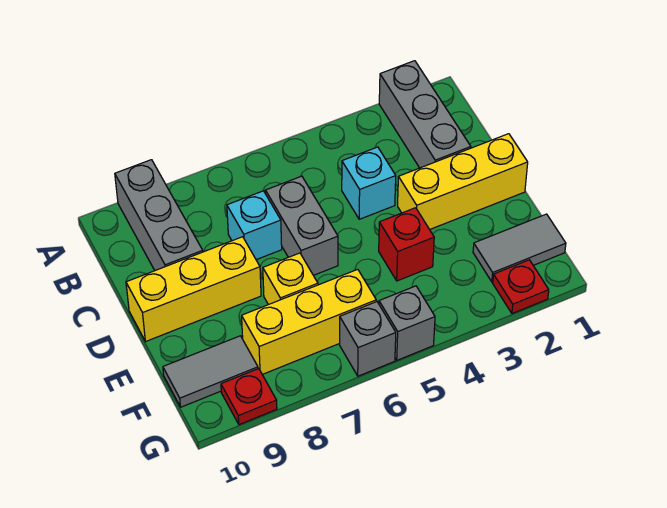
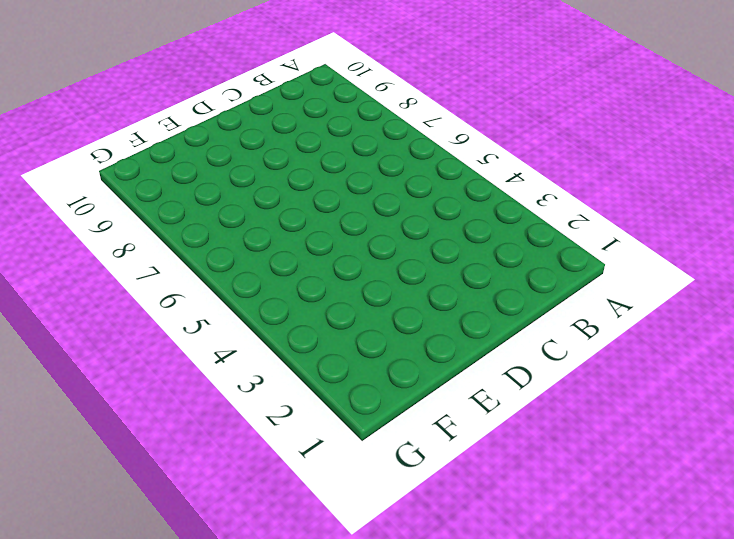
none -> grey 1x3 brick [379,61,471,168]
none -> grey 1x3 brick [115,160,203,270]
none -> cyan 1x1 brick [342,147,396,219]

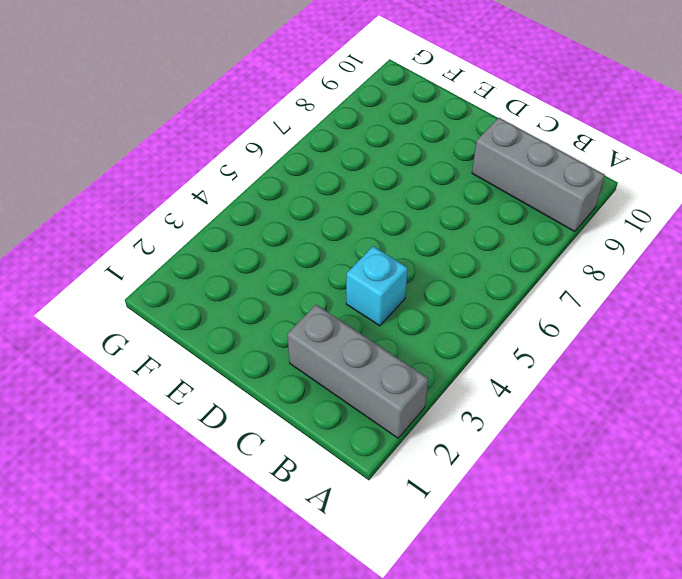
none -> grey 1x2 brick [266,176,338,275]
none -> cyan 1x1 brick [227,191,282,260]
none -> yellow 1x3 brick [398,134,528,230]

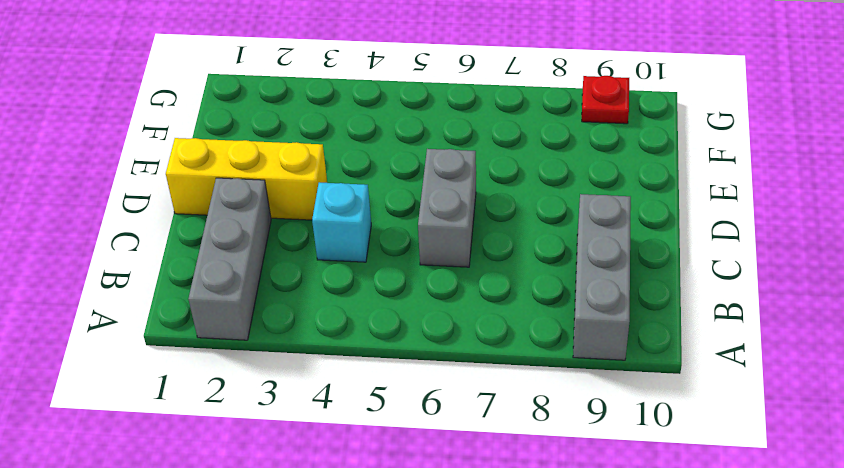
none -> cyan 1x1 brick [227,191,282,260]
none -> yellow 1x3 brick [126,237,261,342]
none -> red 1x1 brick [379,208,434,281]

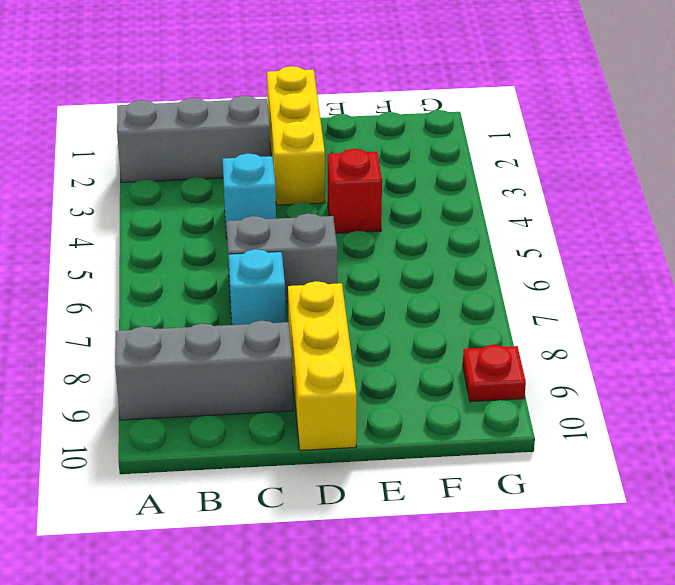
none -> yellow 1x1 brick [263,253,318,305]
none -> grey 1x2 tile [473,214,566,282]
none -> yellow 1x3 brick [242,269,376,374]

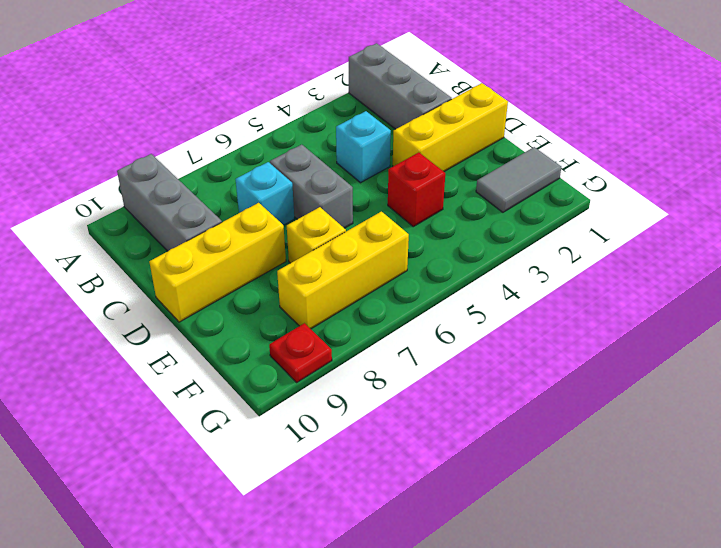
none -> grey 1x2 tile [163,336,258,407]
none -> red 1x1 plate [493,260,549,314]
none -> grey 1x1 brick [379,286,435,360]

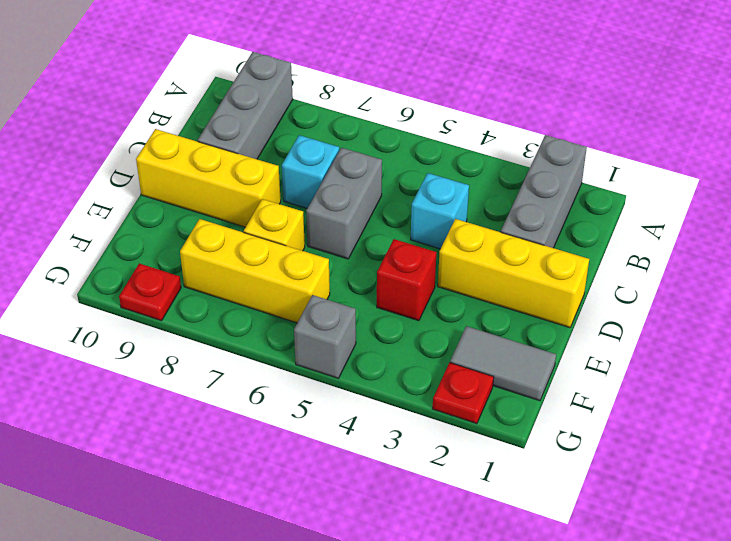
none -> grey 1x2 tile [163,336,258,407]
none -> grey 1x1 brick [340,302,396,376]

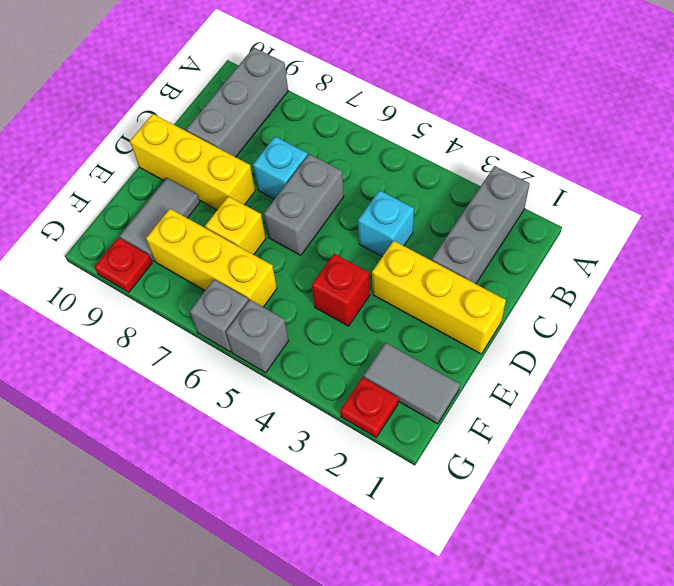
grey 1x2 tile [120,178,200,261] -> grey 1x2 tile turned to [163,336,258,407]

